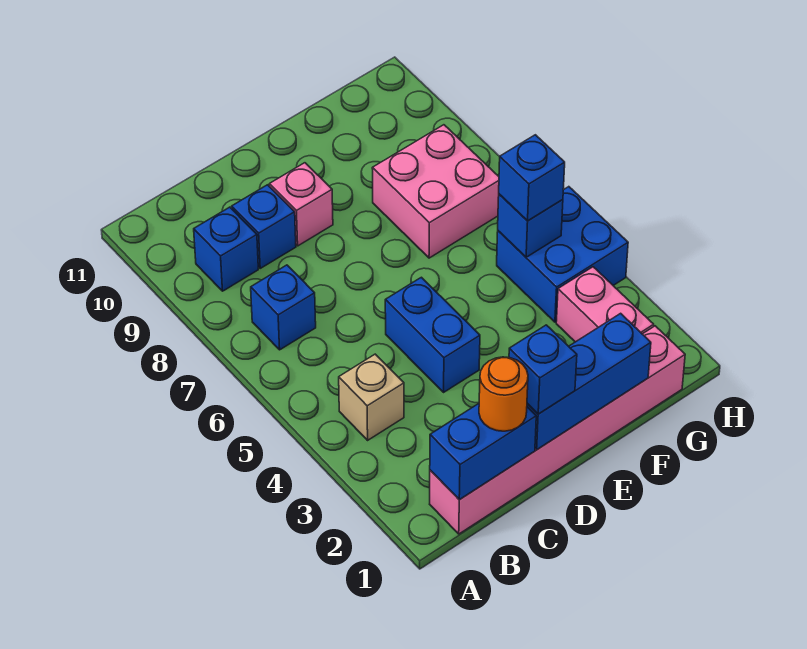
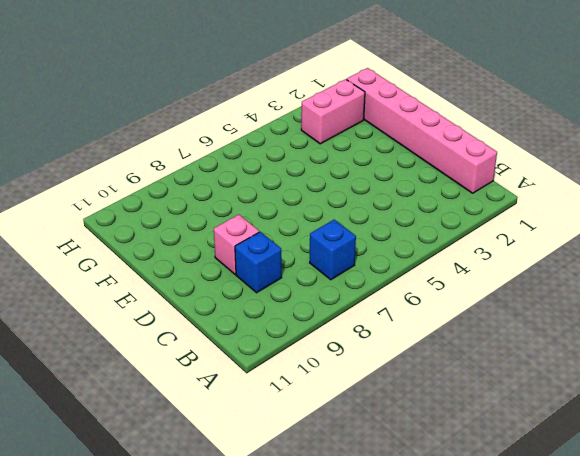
none -> tan 1x1 brick [339,354,404,440]
none -> blue 1x1 brick [194,207,258,291]
none -> blue 1x2 brick [385,277,480,392]

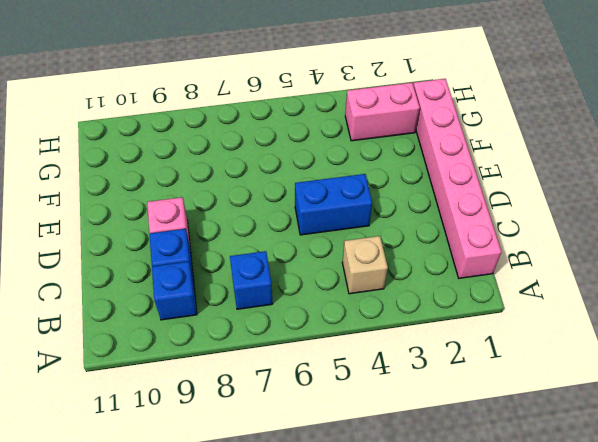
none -> pink 2x2 brick [372,125,499,258]
none -> blue 2x2 brick [497,187,628,322]
none -> blue 1x2 brick [430,404,536,499]

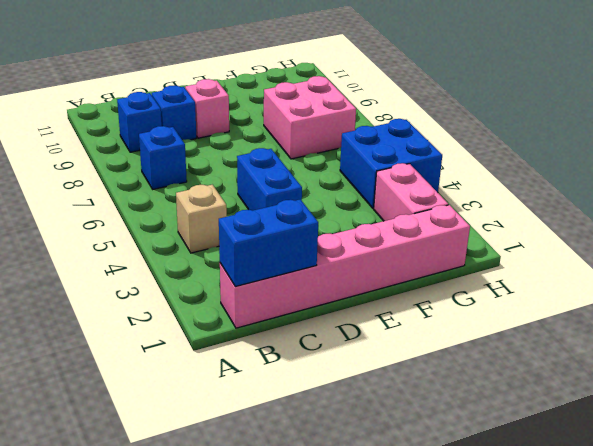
none -> blue 1x3 brick [527,313,651,449]
none -> blue 1x1 brick [498,194,563,257]
none -> orange 1x1 round brick [479,357,528,431]

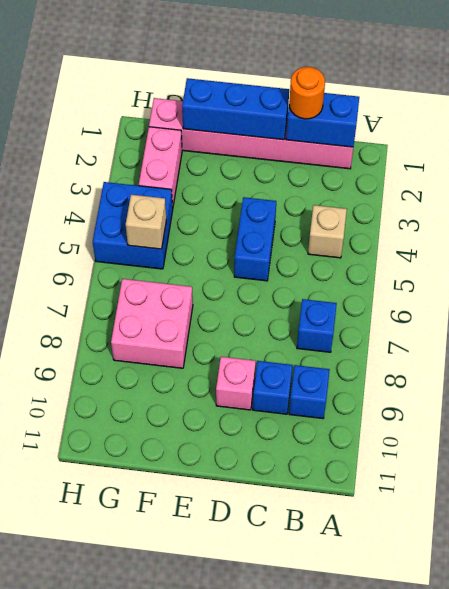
tan 1x1 brick [126,195,166,249] -> blue 1x1 brick [498,194,563,257]
none -> blue 1x1 brick [509,325,577,414]
none -> blue 1x1 brick [499,135,565,221]

